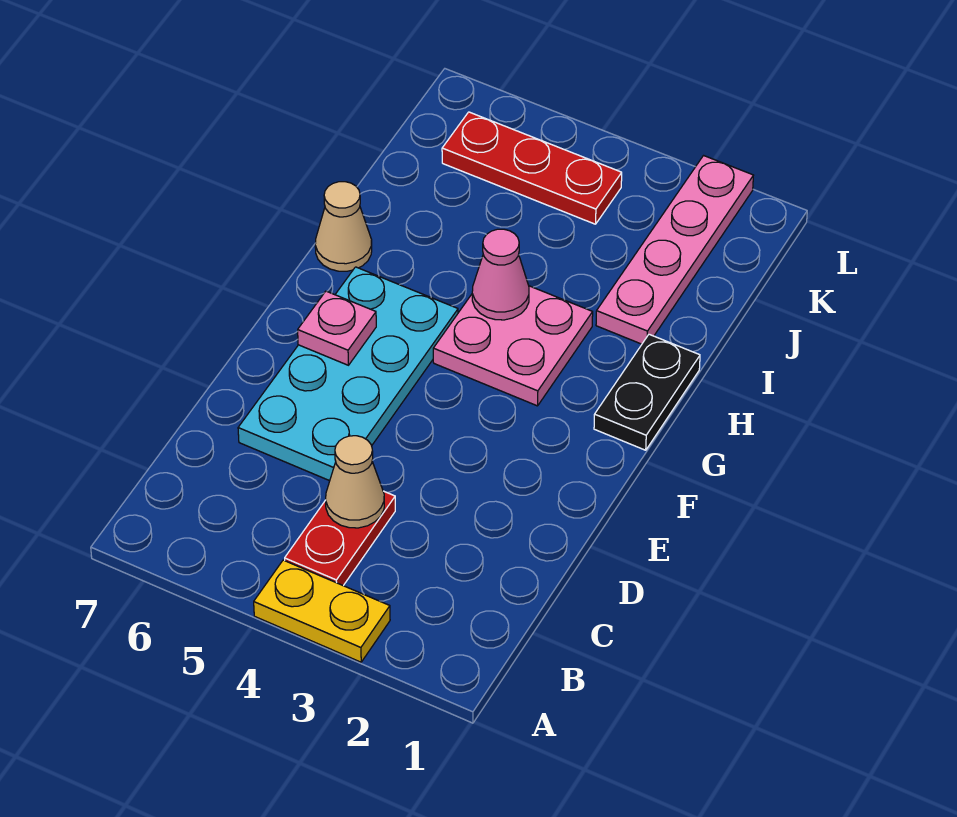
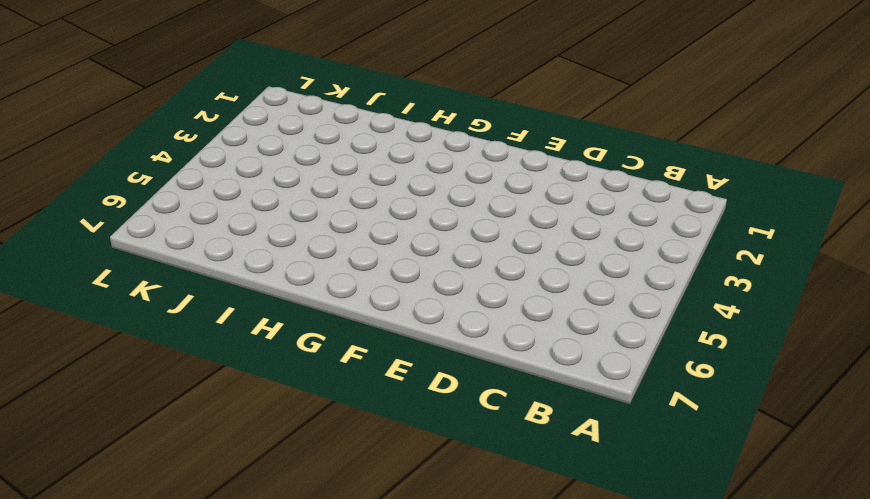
none -> yellow 1x2 plate [254,560,390,662]
none -> red 1x2 plate [285,491,395,586]

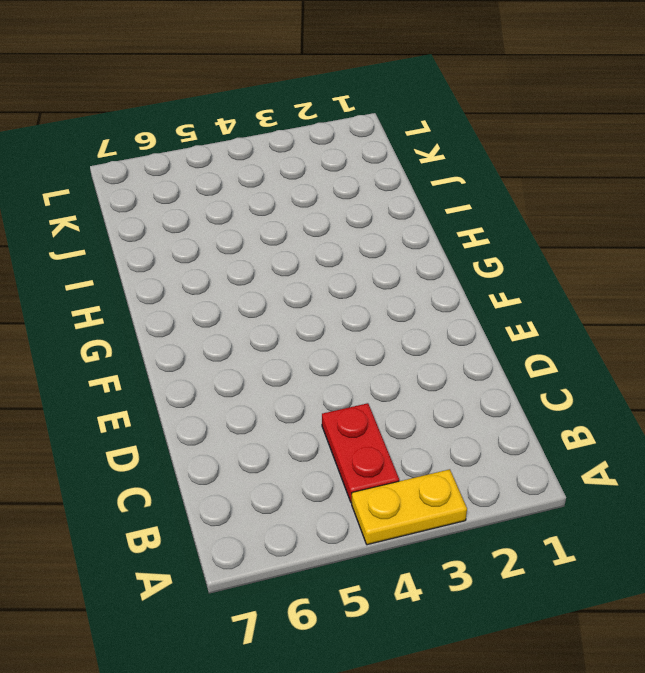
none -> cyan 2x4 plate [238,267,458,481]
none -> black 1x2 plate [594,334,700,450]

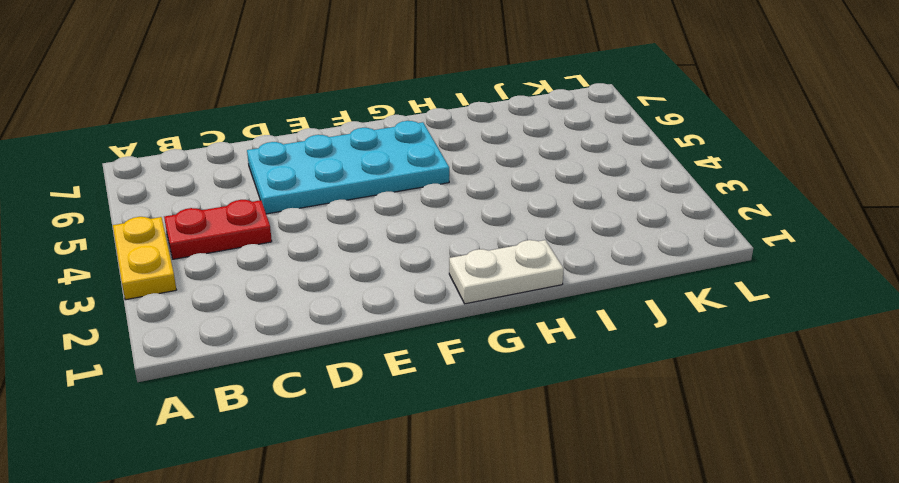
white 1x2 plate [449,240,564,304] -> black 1x2 plate [594,334,700,450]
none -> pink 2x2 plate [433,286,593,406]
none -> tan 1x1 cone [315,182,372,271]

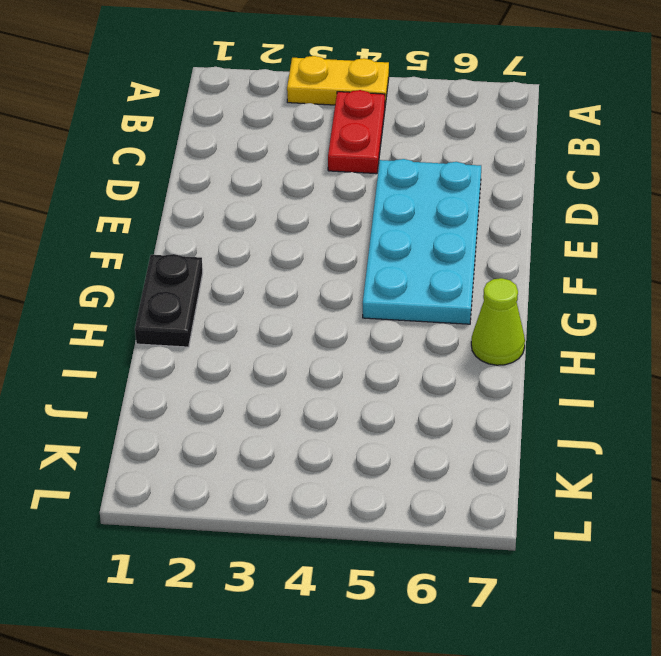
lime 1x1 cone [471,278,525,365] -> tan 1x1 cone [315,182,372,271]
none -> pink 2x2 plate [433,286,593,406]
none -> pink 1x4 plate [596,156,753,344]

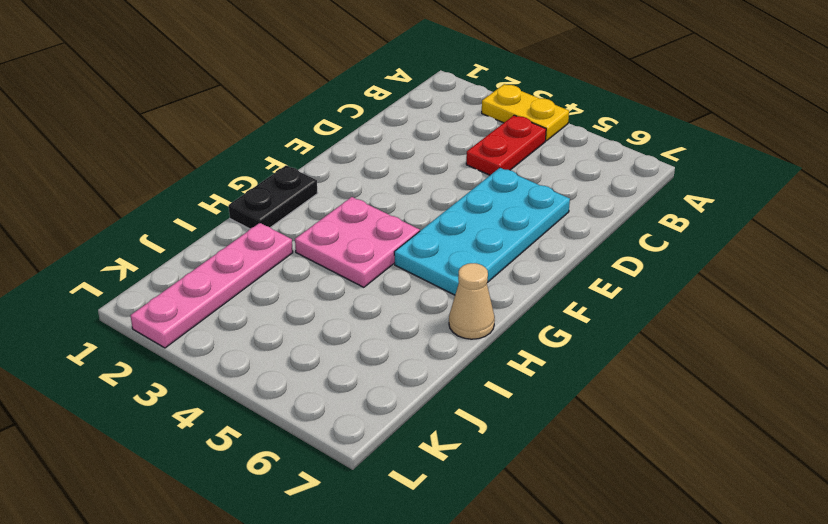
none -> red 1x3 plate [442,112,622,224]
none -> tan 1x1 cone [326,436,384,528]

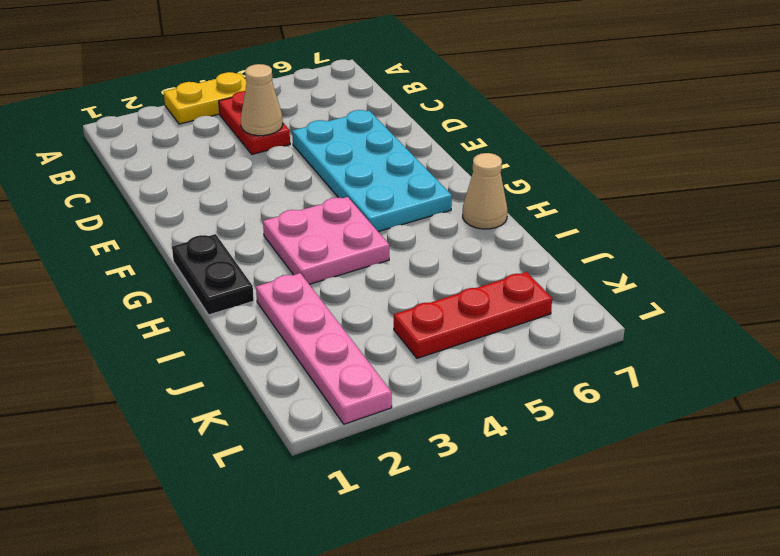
none -> pink 1x1 plate [298,291,376,365]
none -> pink 1x1 cone [472,229,529,320]

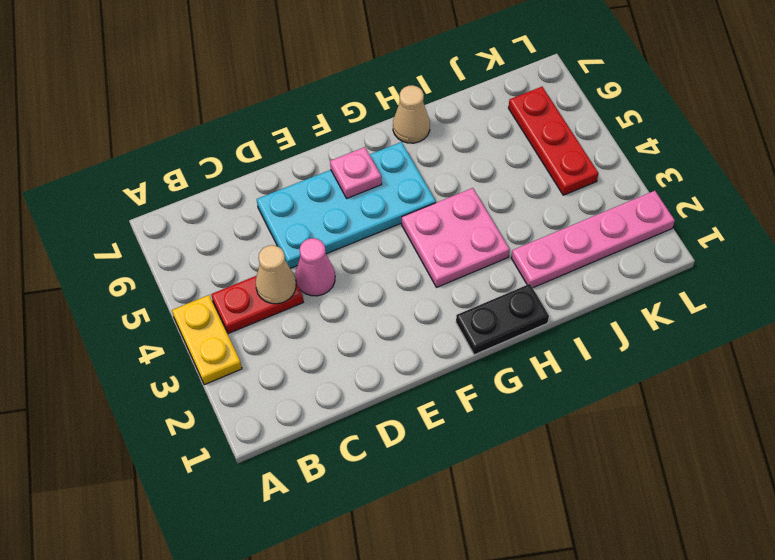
pink 1x1 cone [295,238,335,296] -> pink 1x1 cone moved to [472,229,529,320]

